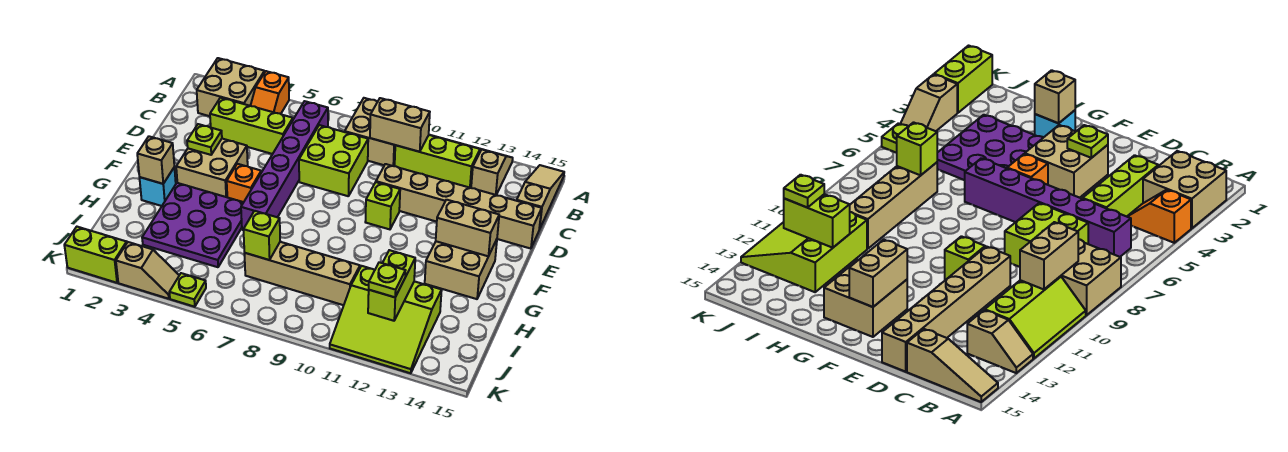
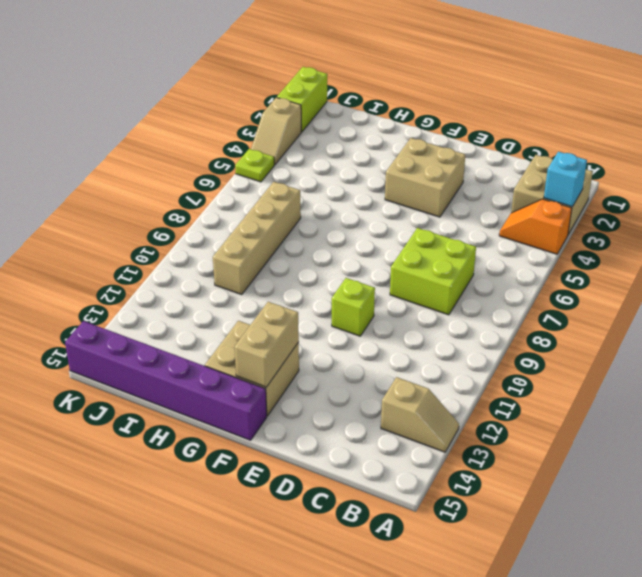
cyan 1x1 brick [544,152,587,207] -> cyan 1x1 brick moved to [140,167,176,206]
purple 1x6 brick [65,321,267,440] -> purple 1x6 brick moved to [241,101,328,230]
none -> tan 2x2 brick [345,98,395,166]
none -> lime 2x3 slope [395,135,481,188]
none -> tan 1x3 slope [517,165,564,230]

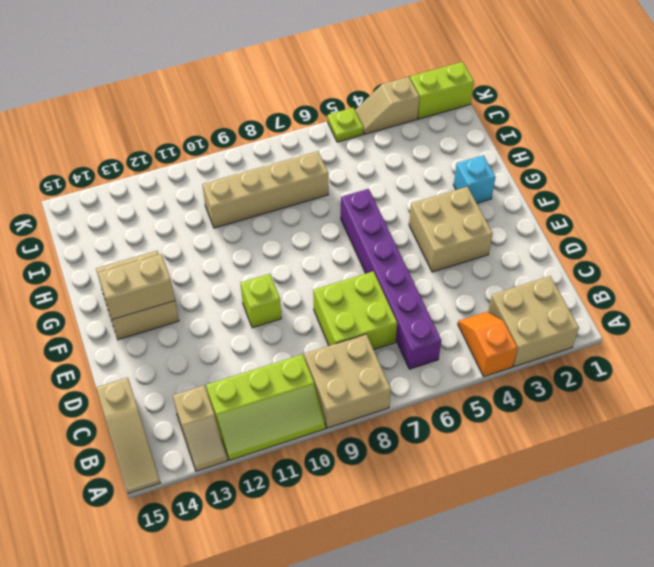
none -> lime 1x3 brick [210,98,293,154]
none -> tan 1x6 brick [376,164,542,249]
none -> orange 1x1 brick [227,164,261,202]

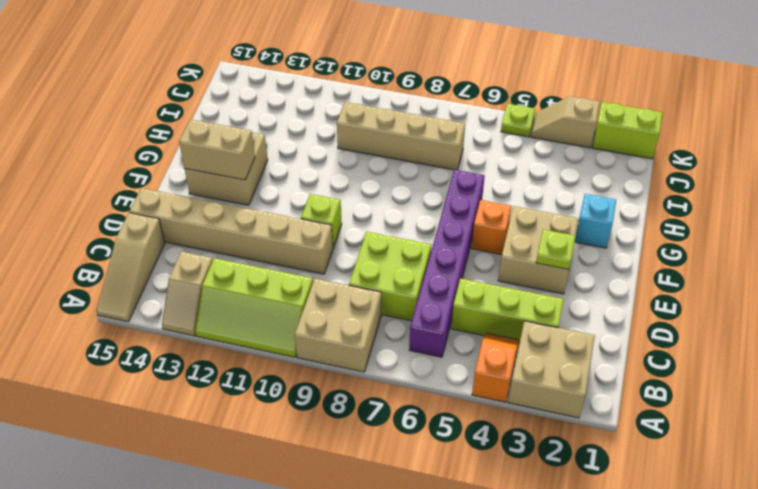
none -> purple 3x3 plate [142,183,244,267]
none -> lime 3x3 slope [330,266,442,373]
none -> tan 1x2 brick [370,98,430,152]

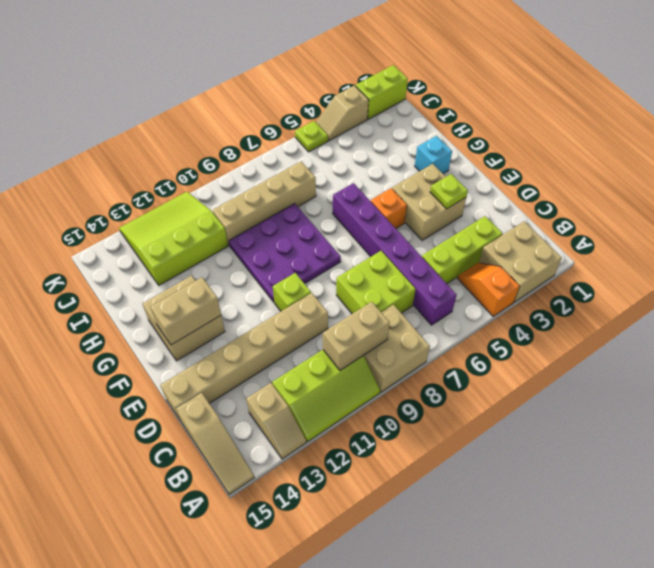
purple 3x3 plate [229,204,341,302] -> purple 3x3 plate moved to [142,183,244,267]
none -> tan 1x1 brick [137,136,174,184]
none -> lime 1x1 brick [243,211,280,260]
none -> lime 1x2 brick [368,250,415,321]

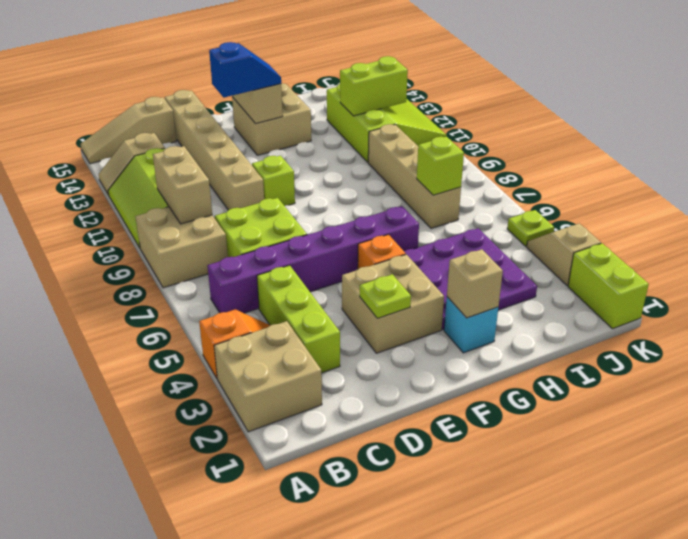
blue 1x2 slope [209,42,281,97] -> none
none -> lime 1x1 plate [369,262,405,297]

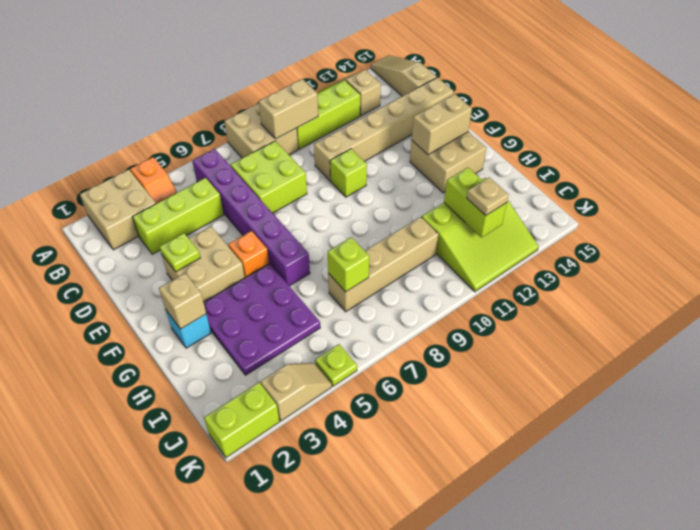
tan 1x1 plate [467,177,509,215] -> lime 1x1 plate [369,262,405,297]

